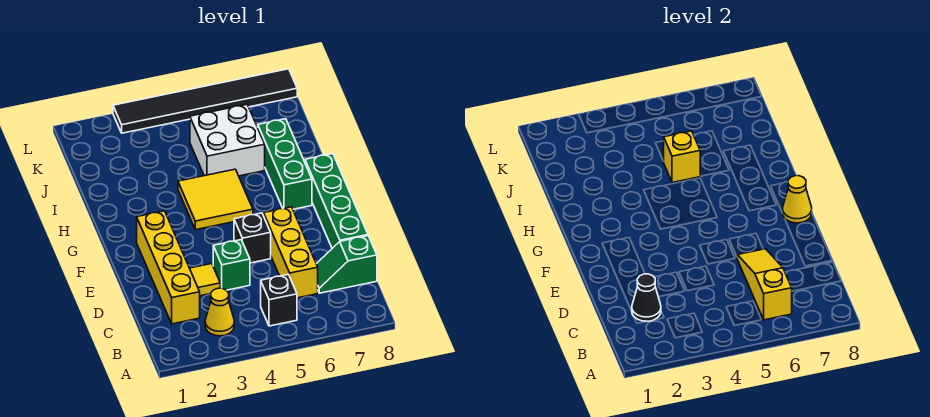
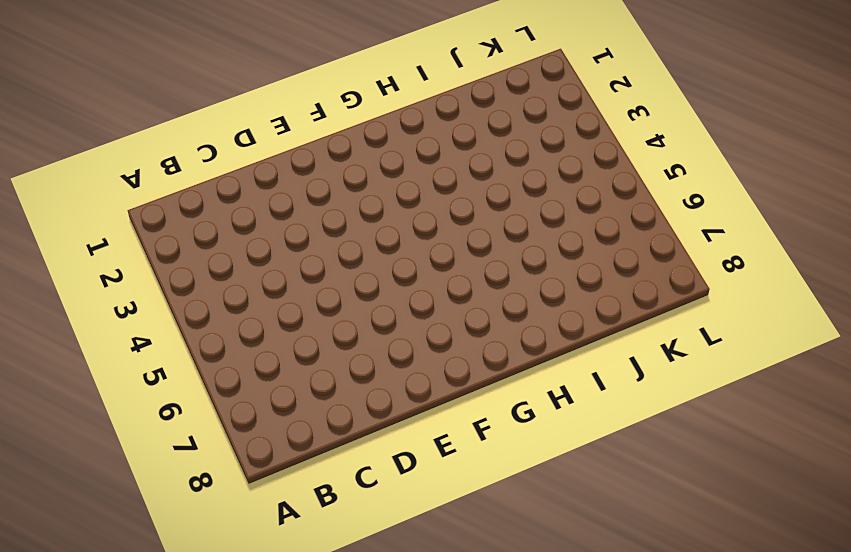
none -> yellow 1x1 cone [205,288,234,336]
none -> black 1x1 brick [261,275,297,326]
none -> yellow 1x4 brick [137,211,200,324]

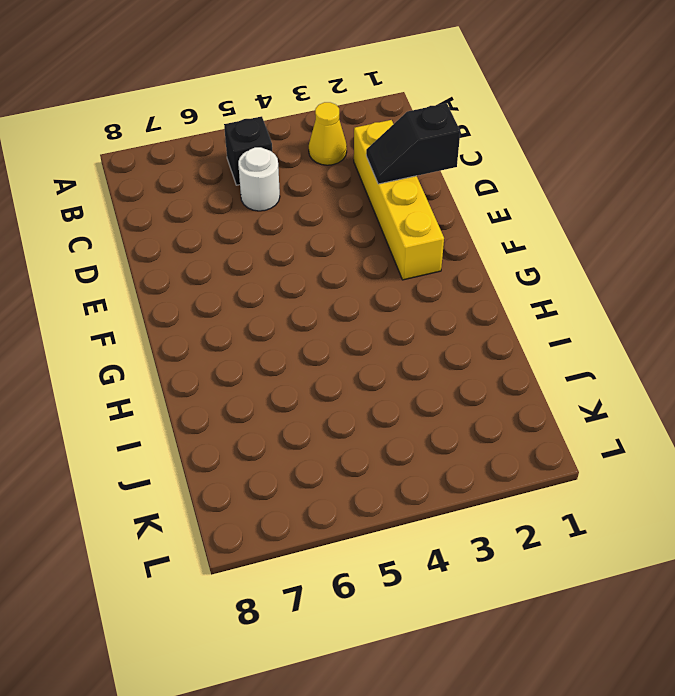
white 1x1 round brick [238,147,280,211] -> none
black 1x2 slope [366,103,460,184] -> none
none -> yellow 1x3 brick [264,207,318,298]
none -> green 1x2 slope [317,236,377,293]
none -> yellow 1x1 tile [190,264,220,296]

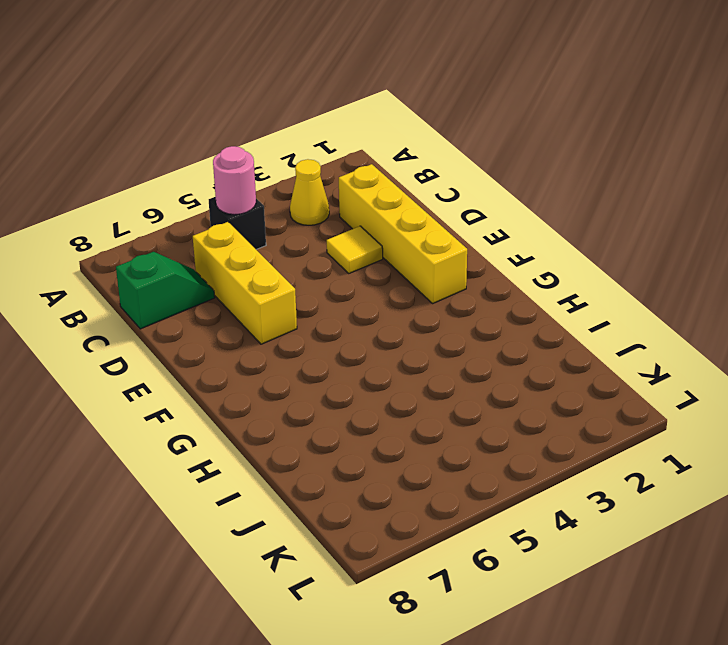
pink 1x1 round brick [213,146,256,215] -> none
none -> green 1x1 brick [213,240,250,290]
none -> green 1x4 brick [305,154,368,248]
none -> black 1x1 brick [234,213,271,263]

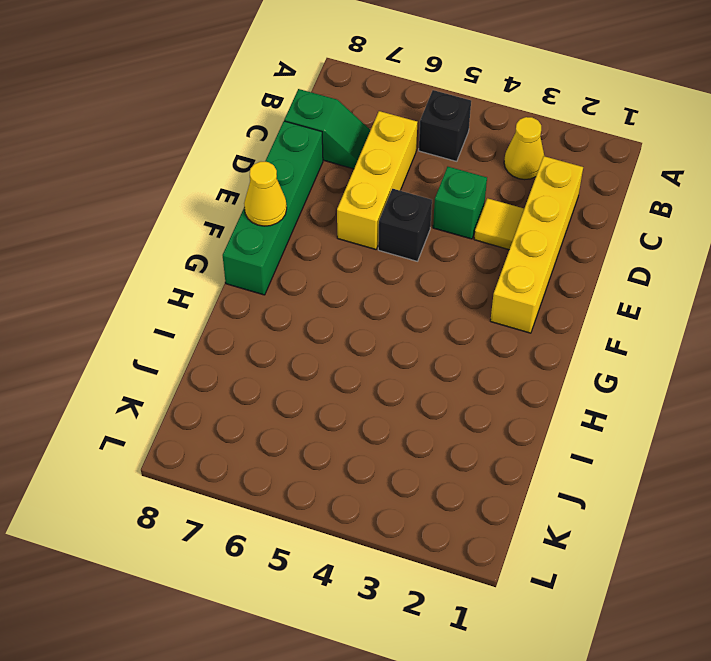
none -> yellow 2x2 tile [178,169,253,230]
none -> green 1x3 brick [258,119,312,209]
none -> white 2x2 brick [190,104,265,176]

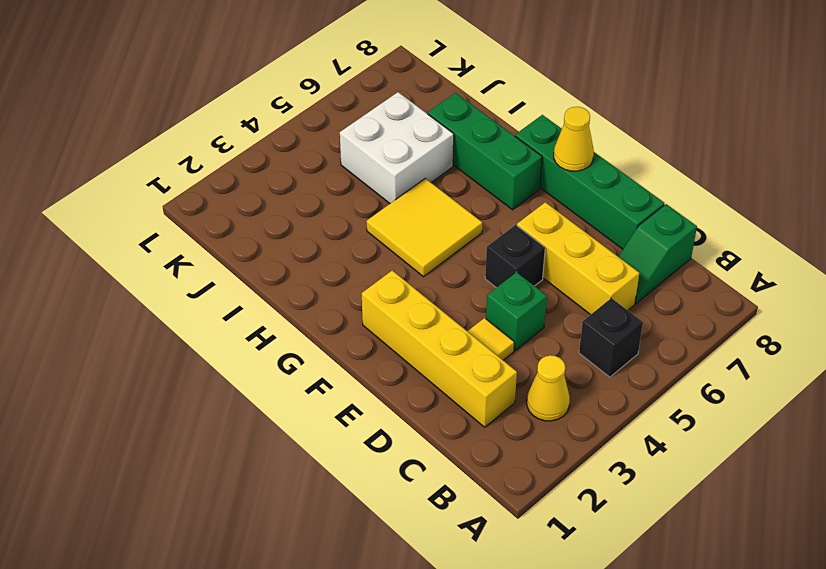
none -> black 1x6 tile [113,69,297,133]
none -> yellow 1x3 slope [737,249,792,320]
none -> black 1x1 cone [632,274,661,321]

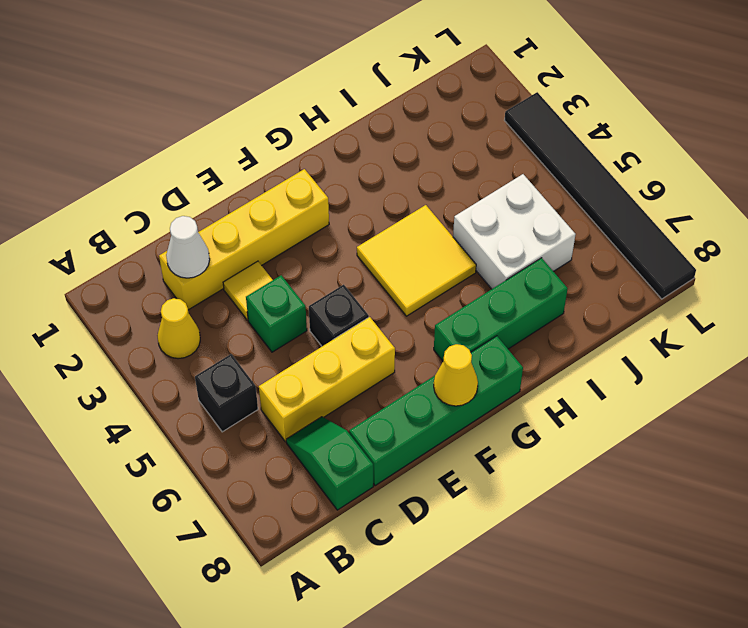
white 1x1 cone [166,216,210,278] -> black 1x1 cone [632,274,661,321]
none -> yellow 1x3 slope [737,249,792,320]
none -> yellow 1x1 brick [664,131,700,183]

